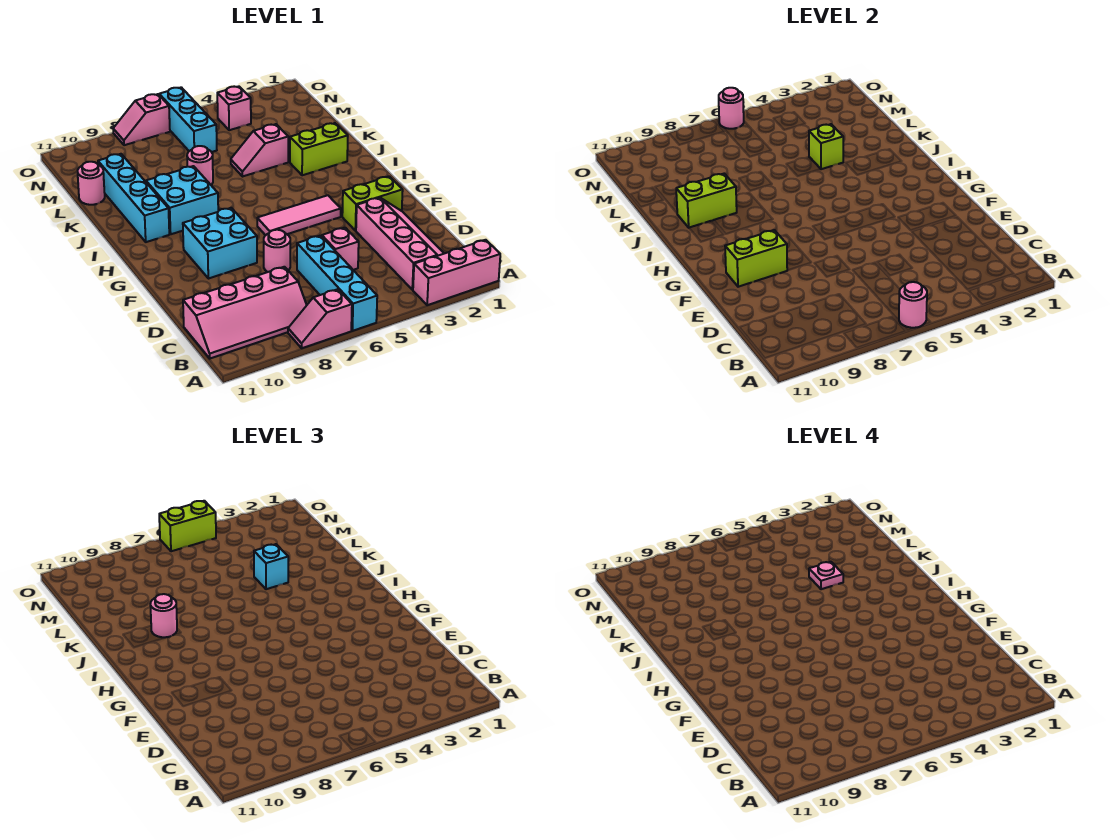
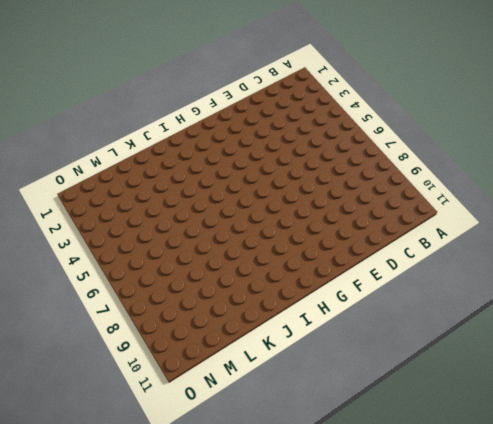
none -> pink 1x3 brick [413,240,500,305]
none -> cyan 1x4 brick [297,236,377,331]
none -> pink 1x2 slope [288,289,352,348]

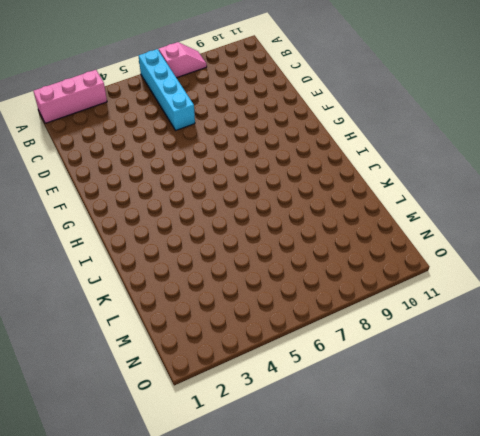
none -> pink 2x4 slope [356,198,444,290]
none -> pink 2x4 slope [183,267,307,358]
none -> pink 1x1 brick [322,228,359,270]

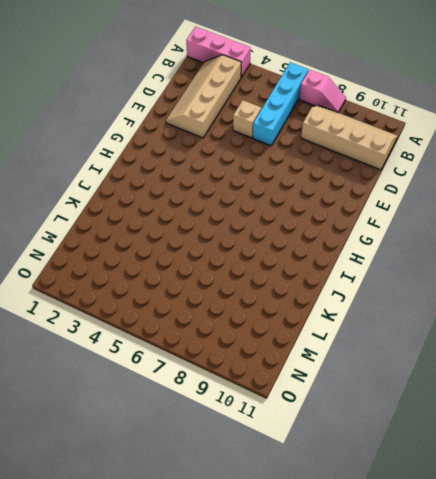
tan 2x4 slope [166,55,241,138] -> pink 2x4 slope [356,198,444,290]
tan 2x4 slope [301,105,398,170] -> pink 2x4 slope [183,267,307,358]
tan 1x1 brick [233,100,261,138] -> pink 1x1 brick [322,228,359,270]
none -> pink 1x1 round brick [264,230,290,272]
none -> lime 1x2 brick [342,176,403,231]
none -> cyan 2x2 brick [183,208,257,279]

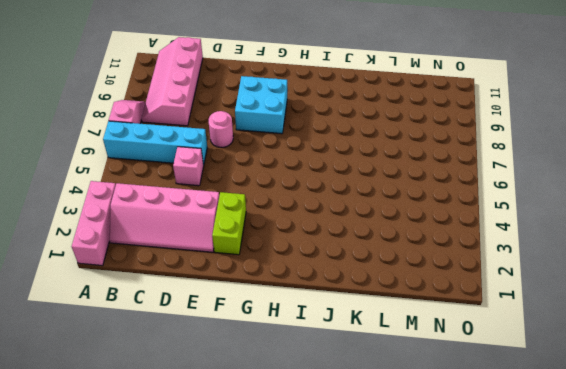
none -> pink 1x3 tile [257,195,341,235]
none -> cyan 2x2 brick [146,166,218,234]
none -> cyan 1x4 brick [98,154,169,242]

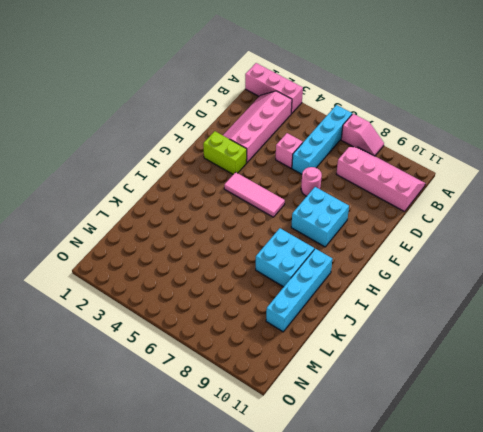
none -> lime 1x2 brick [290,123,348,175]
none -> pink 1x2 slope [231,124,288,177]
none -> pink 1x1 round brick [187,146,213,185]

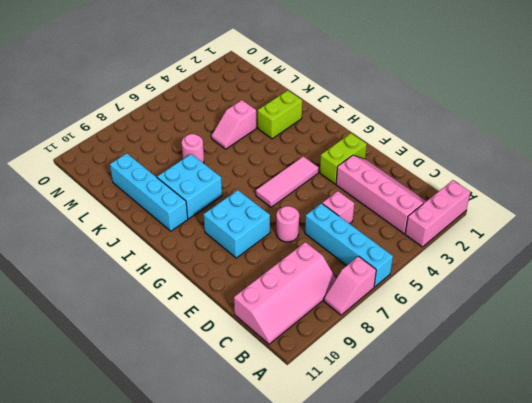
none -> pink 1x1 round brick [78,162,105,205]
none -> cyan 1x3 brick [159,87,217,152]
none -> pink 1x1 brick [217,86,251,130]

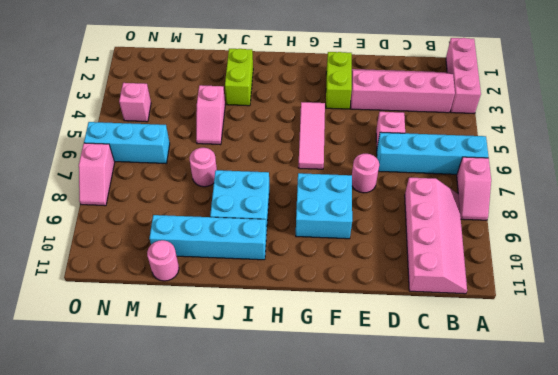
none -> pink 1x1 round brick [899,282,927,328]
none -> lime 1x2 brick [725,230,787,287]
none -> lime 1x2 brick [676,174,737,228]

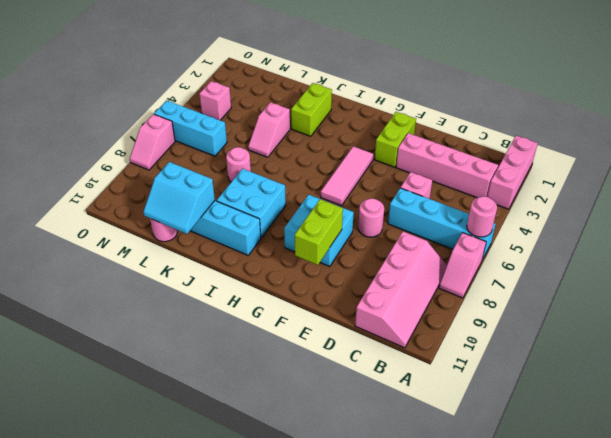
cyan 2x2 slope [143,162,215,234] -> none
none -> lime 1x2 brick [676,174,737,228]
none -> lime 1x1 brick [809,124,843,169]
none -> pink 1x1 round brick [719,88,744,129]

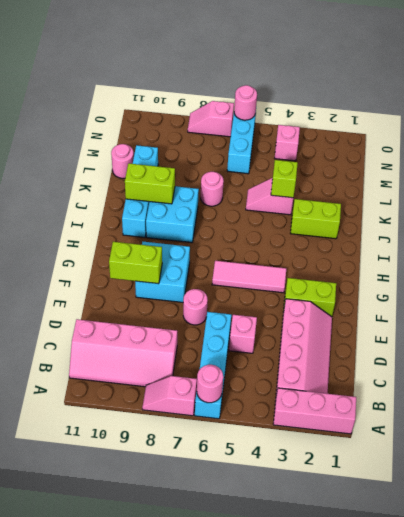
none -> pink 1x1 round brick [150,594,177,638]
none -> cyan 1x1 brick [254,544,288,589]
none -> lime 1x2 brick [159,501,216,551]

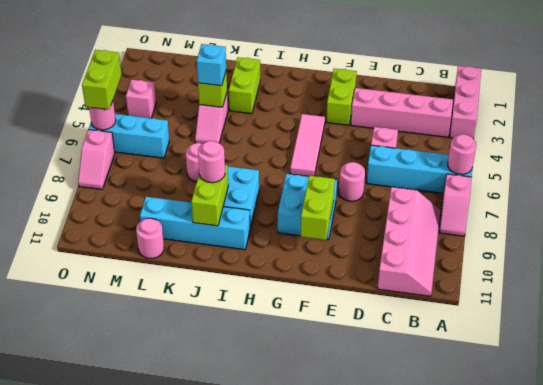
none -> pink 1x1 plate [809,562,843,589]

